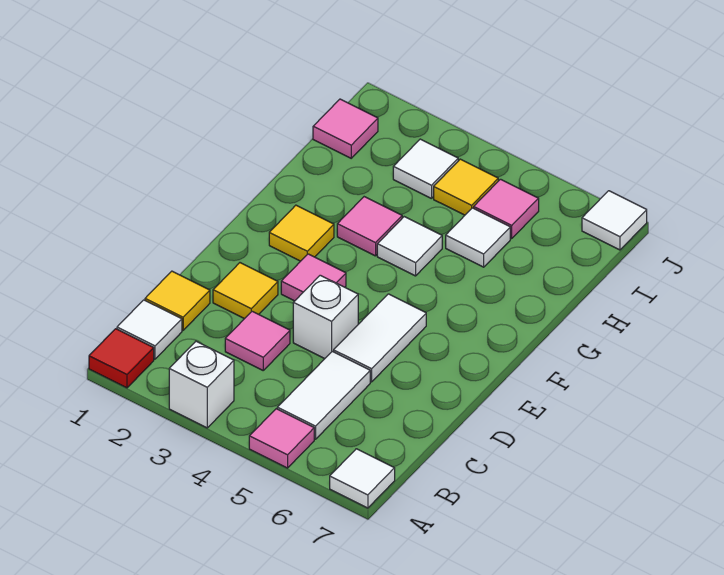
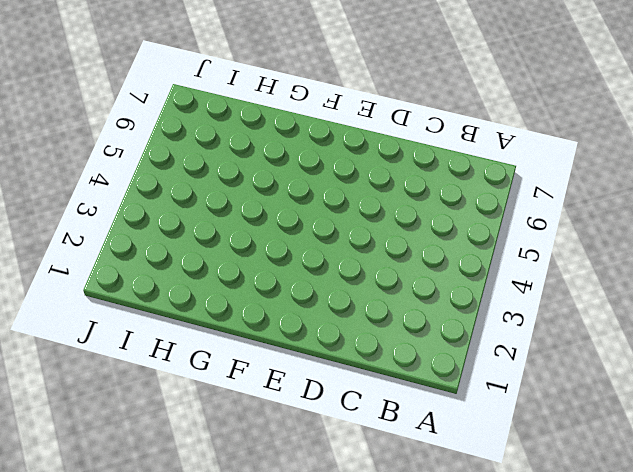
none -> red 1x1 tile [89,329,154,388]
none -> white 1x1 brick [169,341,234,428]
none -> pink 1x1 tile [249,409,314,468]

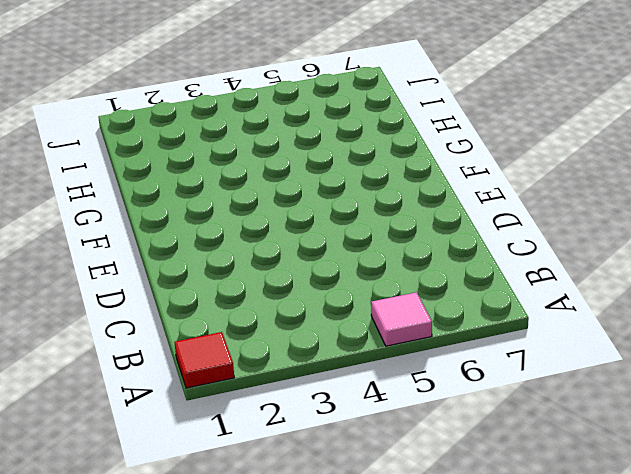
none -> white 1x1 brick [169,341,234,428]
none -> white 1x1 tile [330,449,395,508]
none -> white 1x1 tile [117,300,182,359]

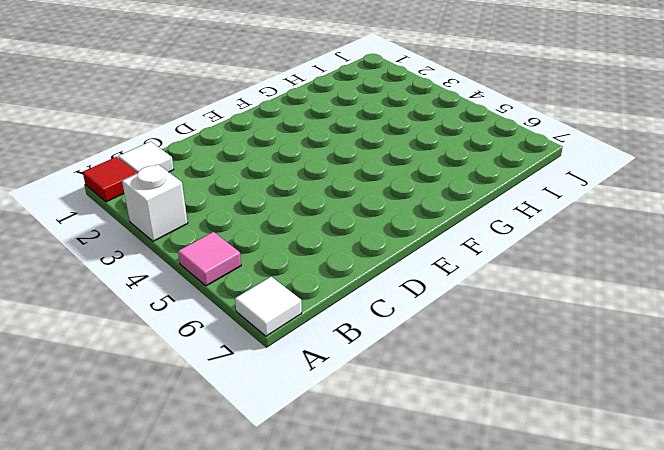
none -> white 1x2 tile [277,351,370,439]
none -> yellow 1x1 tile [145,271,210,330]
none -> pink 1x1 tile [225,311,290,370]

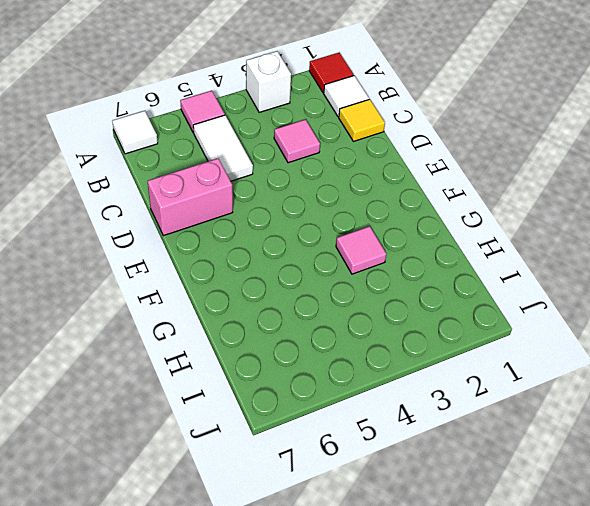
pink 1x2 brick [148,158,233,236] -> none
none -> yellow 1x1 tile [213,263,278,319]
none -> white 1x1 brick [293,275,358,359]
none -> white 1x2 tile [334,294,426,382]

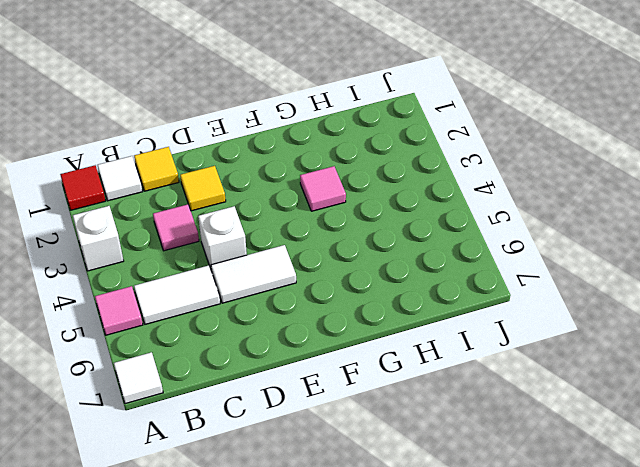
none -> pink 1x1 tile [281,254,346,301]
none -> yellow 1x1 tile [269,205,334,261]
none -> white 1x1 tile [377,217,442,276]

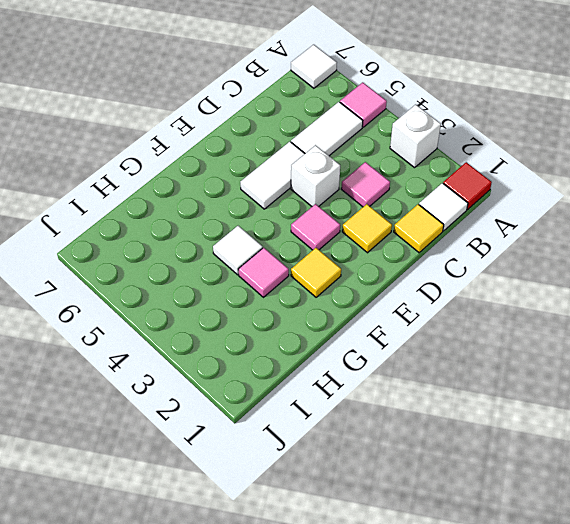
none -> white 1x1 tile [446,208,510,267]
none -> pink 1x1 tile [313,99,378,158]
none -> white 1x1 tile [393,139,458,199]

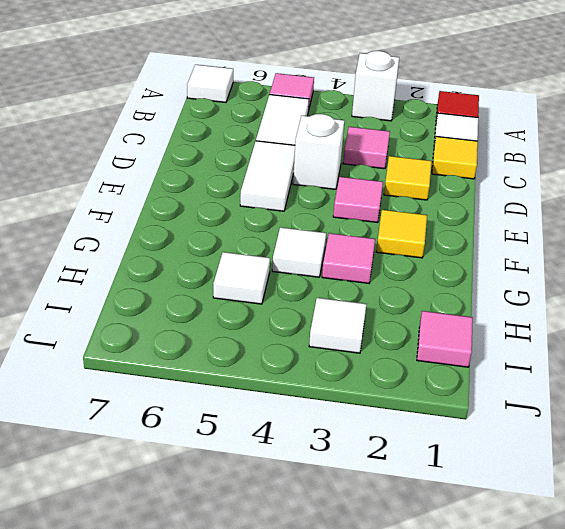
none -> yellow 1x1 tile [434,159,498,215]
none -> pink 1x1 tile [474,179,539,238]
none -> white 1x1 tile [582,191,647,250]

